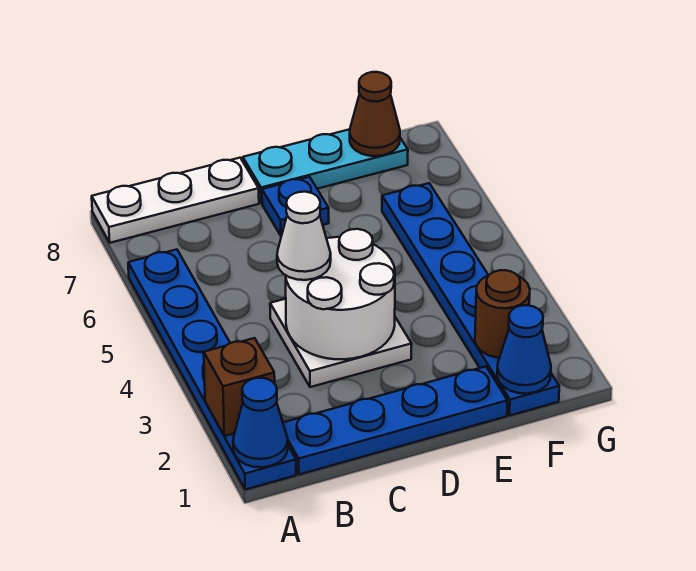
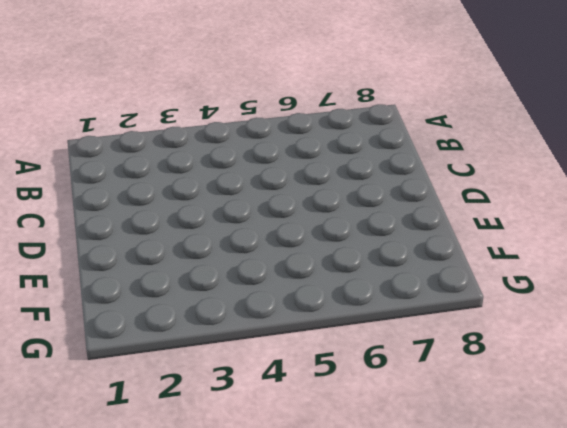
none -> blue 1x6 plate [128,249,296,490]
none -> white 1x3 plate [92,158,259,243]
none -> blue 1x4 plate [283,366,507,475]

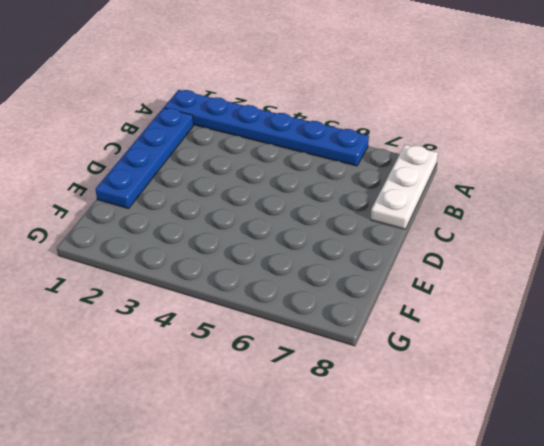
none -> white 2x2 plate [270,299,412,387]
none -> blue 1x1 plate [262,177,329,236]
none -> cyan 1x3 plate [243,129,408,203]

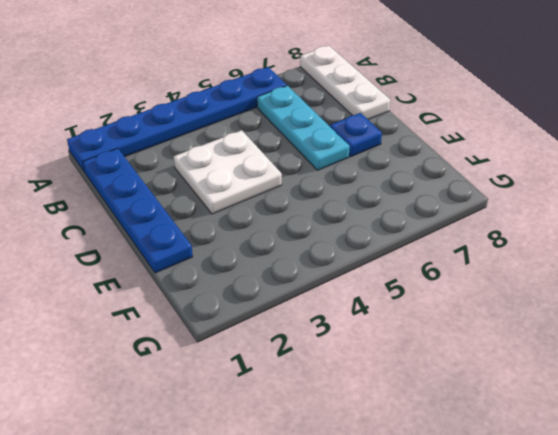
cyan 1x3 plate [257,86,350,170] -> cyan 1x3 plate moved to [243,129,408,203]
none -> blue 1x6 plate [382,183,559,416]
none -> blue 1x1 cone [233,378,288,467]
none -> brown 1x1 brick [204,338,275,436]

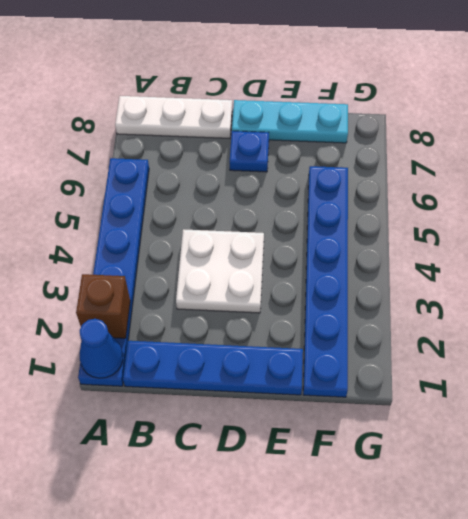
none -> white 2x2 round brick [286,229,395,359]
none -> blue 1x1 cone [497,305,551,394]
none -> brown 1x1 round brick [475,270,530,358]

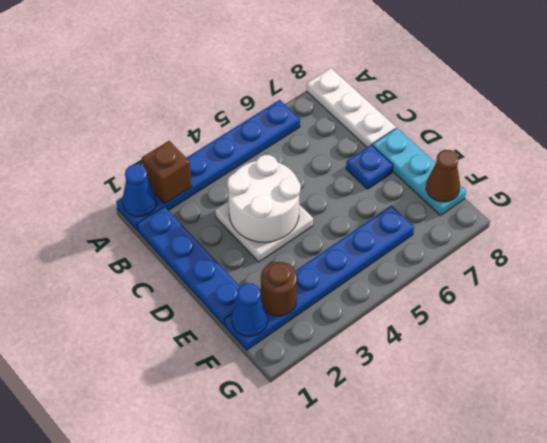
none -> white 1x1 cone [277,192,331,280]

